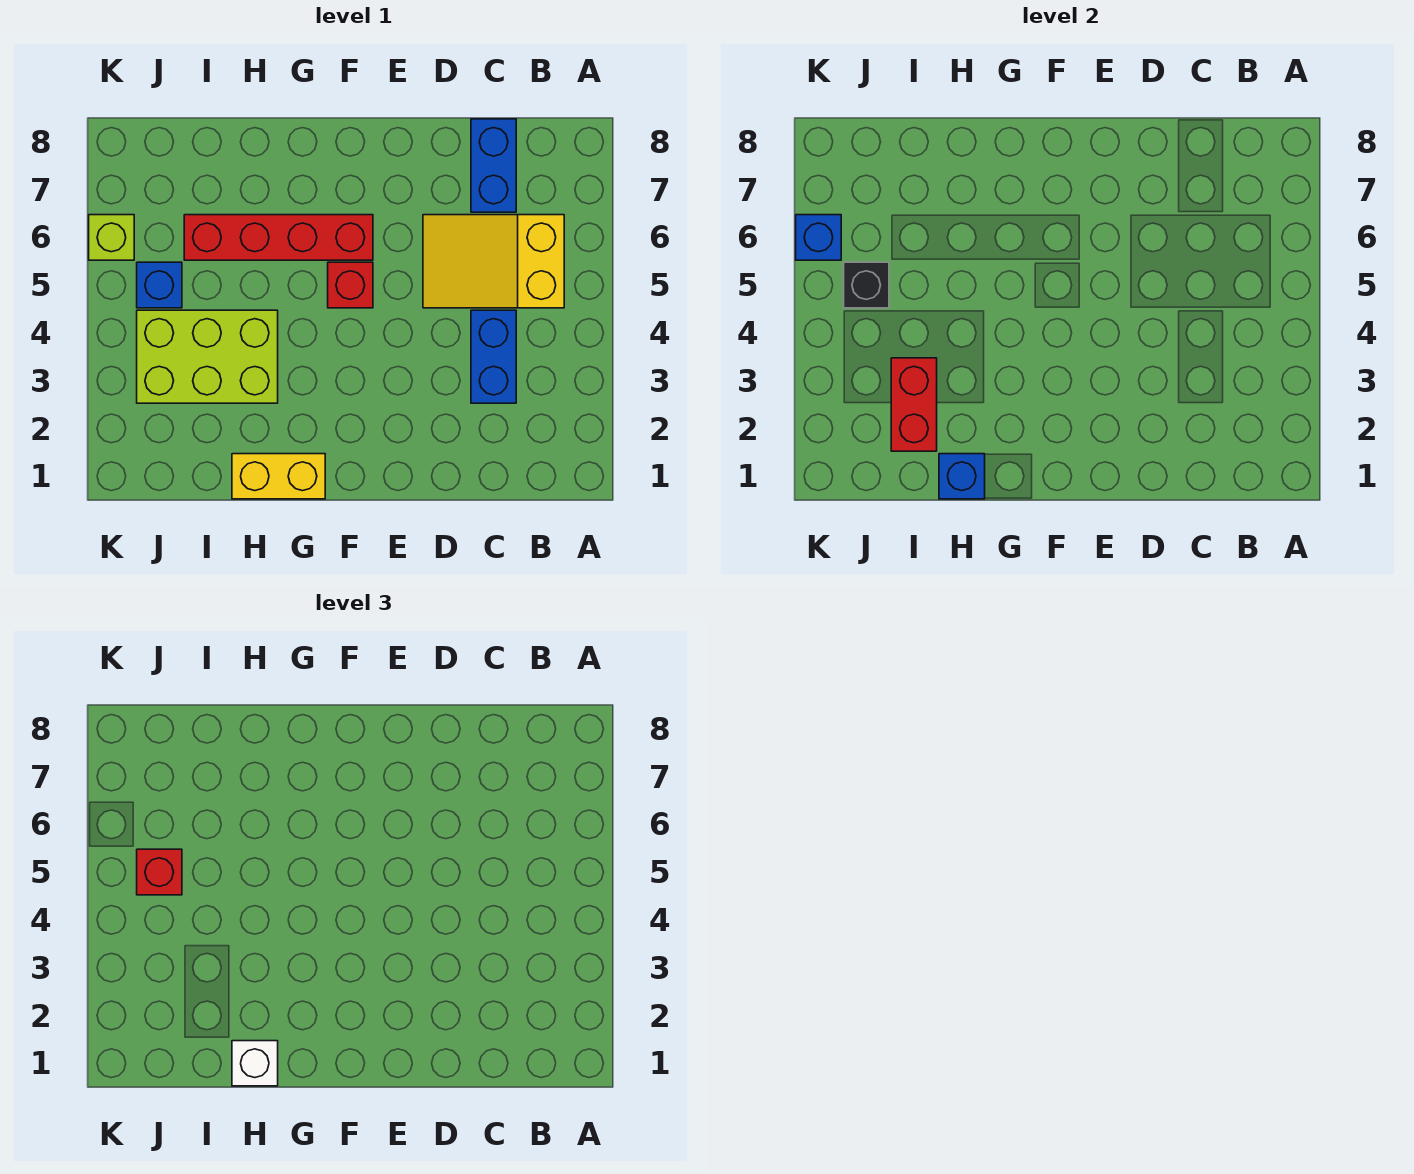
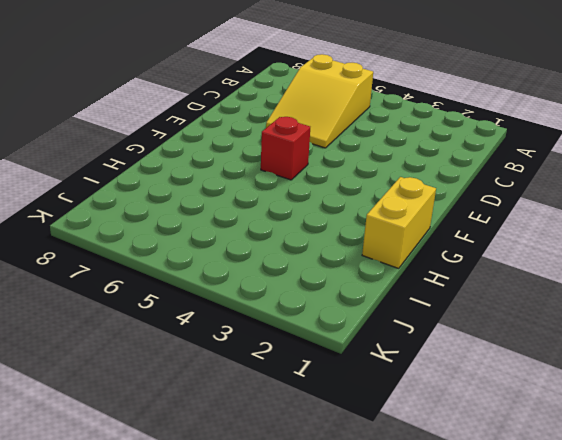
none -> blue 1x2 brick [471,310,516,403]
none -> blue 1x2 brick [471,119,516,212]
none -> red 1x4 brick [184,215,373,260]

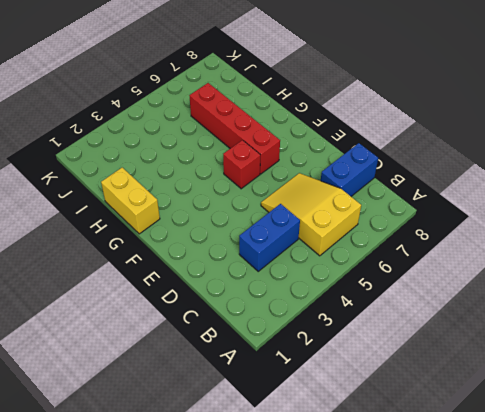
none -> lime 2x3 brick [137,310,278,403]
none -> blue 1x1 brick [137,262,182,308]
none -> lime 1x1 brick [89,215,134,260]

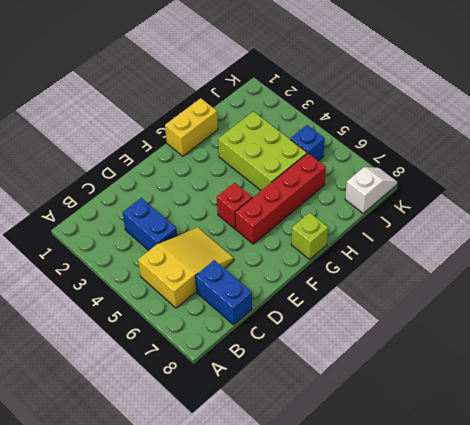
lime 1x1 brick [291,213,328,260] -> lime 1x1 brick moved to [89,215,134,260]
lime 2x3 brick [218,111,307,191] -> lime 2x3 brick turned to [137,310,278,403]
white 1x2 slope [345,167,397,213] -> none
none -> blue 1x1 brick [939,454,985,499]
none -> red 1x2 brick [891,358,937,451]
none -> black 1x1 brick [844,262,889,308]

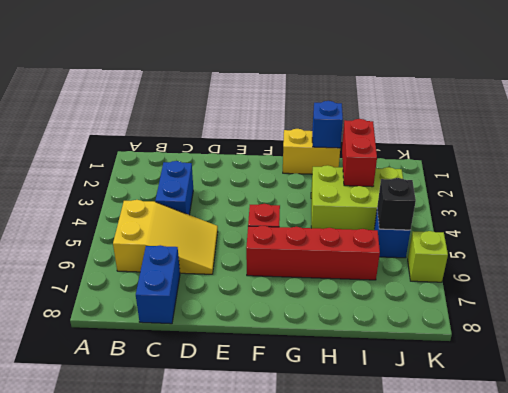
none -> blue 1x1 brick [796,215,841,260]
none -> white 1x1 brick [232,1041,278,1086]
none -> red 1x1 brick [137,849,182,895]

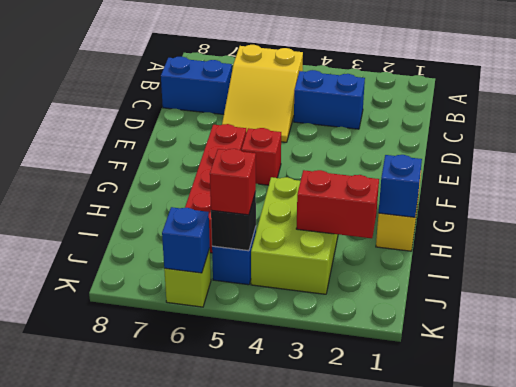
none -> white 1x1 brick [232,1041,278,1086]

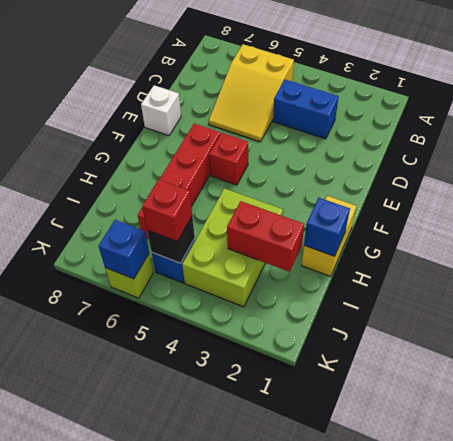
white 1x1 brick [141,85,181,136] -> white 1x1 brick moved to [232,1041,278,1086]
none -> blue 1x2 brick [471,119,516,212]

